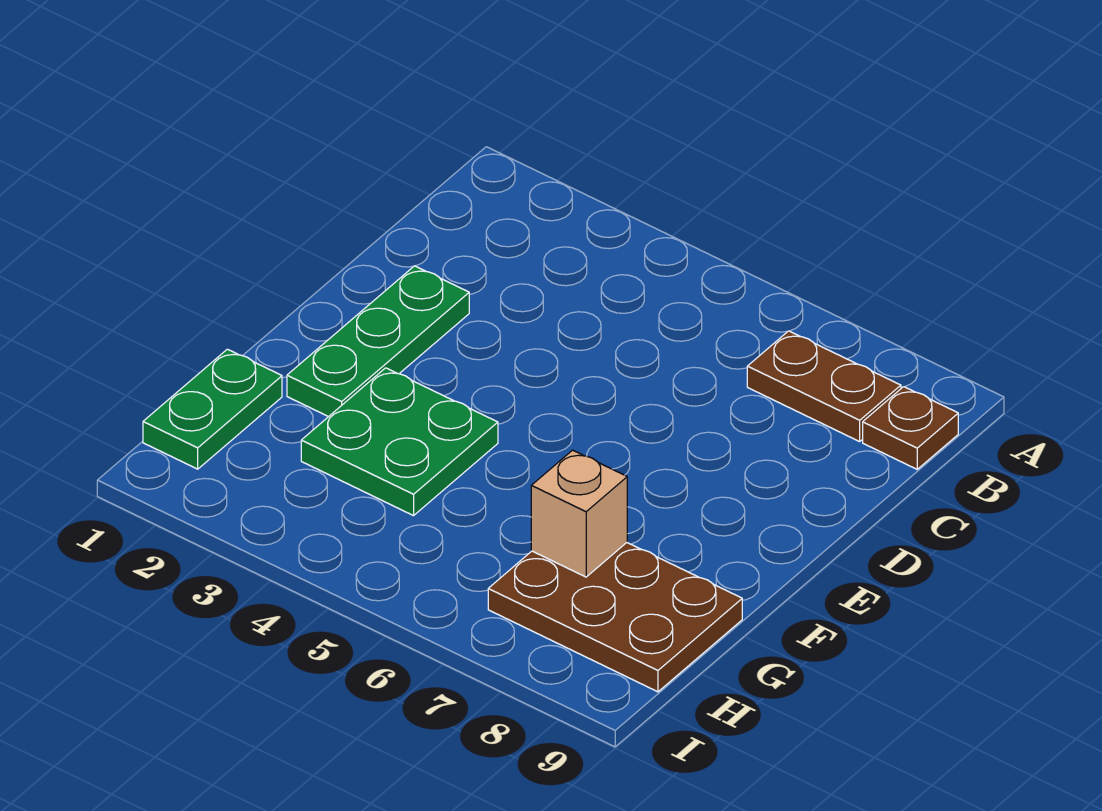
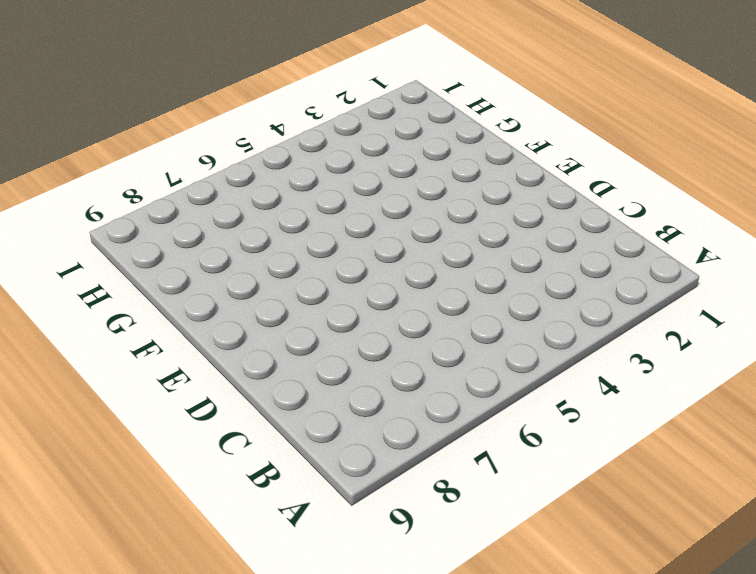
none -> brown 1x2 plate [747,331,901,442]
none -> brown 1x1 plate [863,387,958,469]

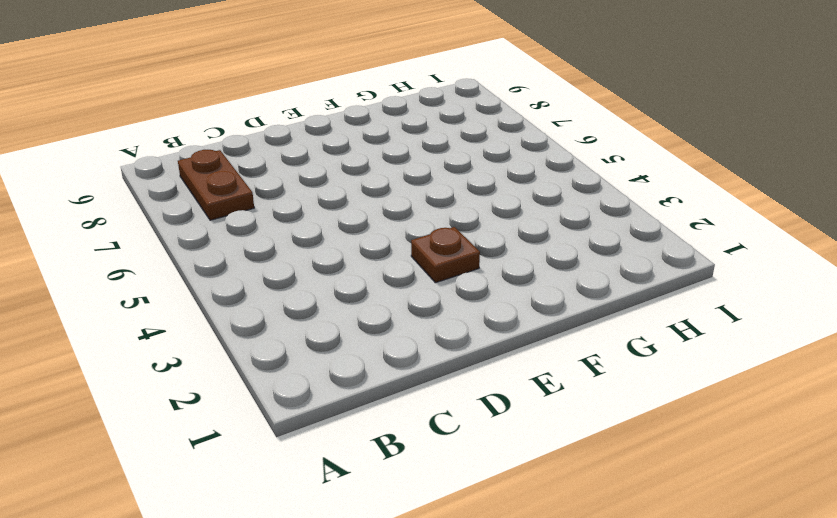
brown 1x1 plate [411,227,480,283] -> brown 1x1 plate moved to [863,387,958,469]
none -> green 1x3 plate [287,266,469,417]
none -> green 2x2 plate [301,368,498,516]

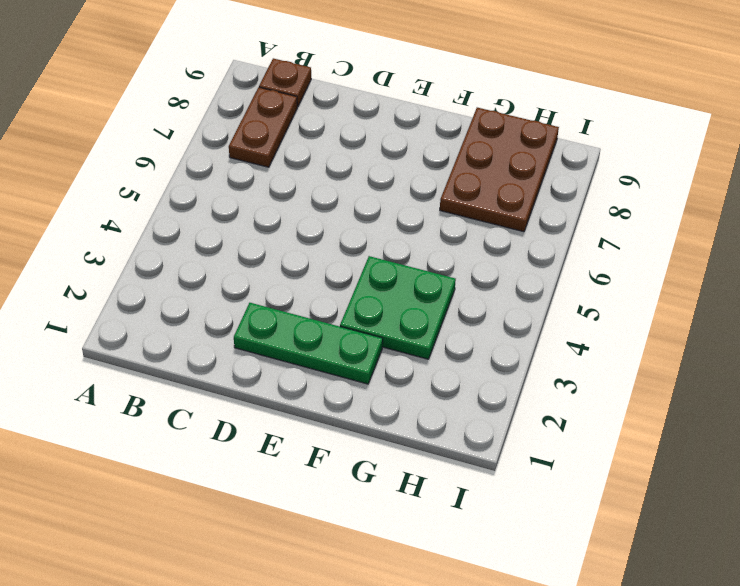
none -> green 1x2 plate [143,349,282,469]
none -> tan 1x1 brick [531,450,627,577]

